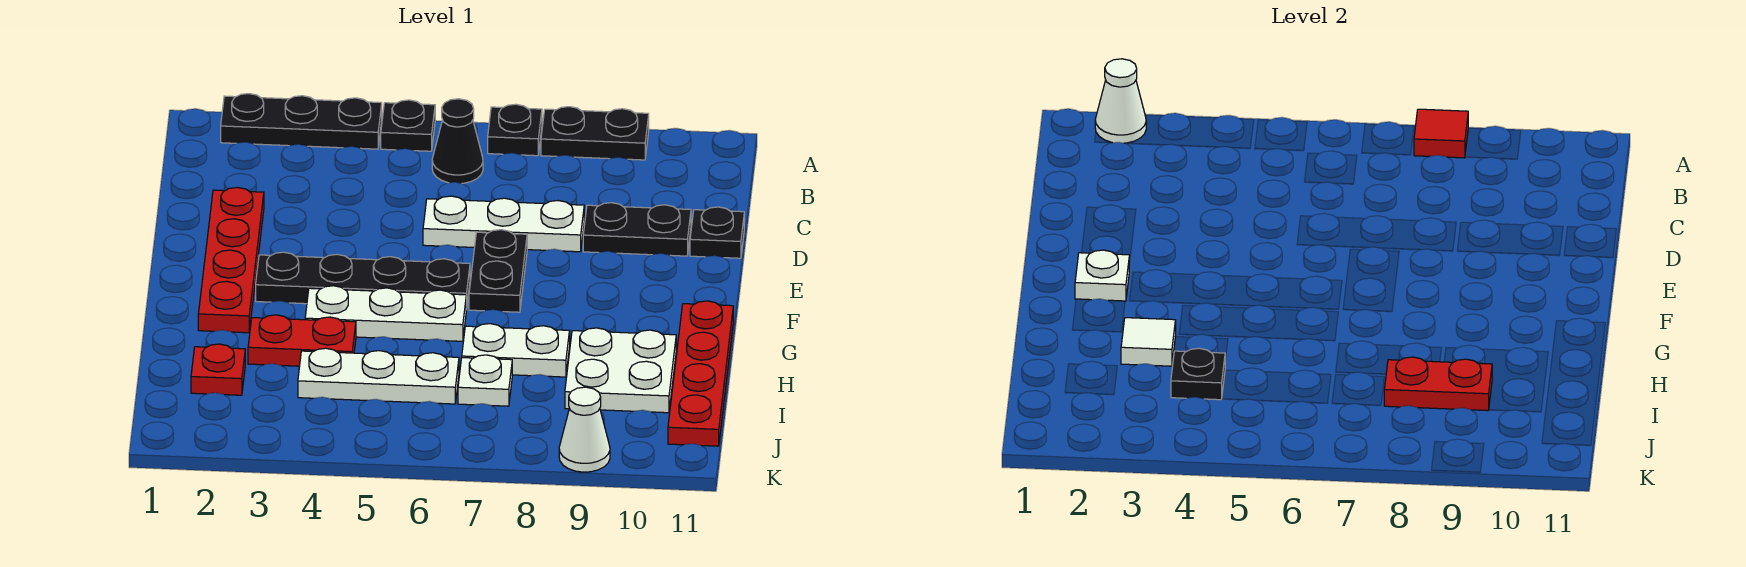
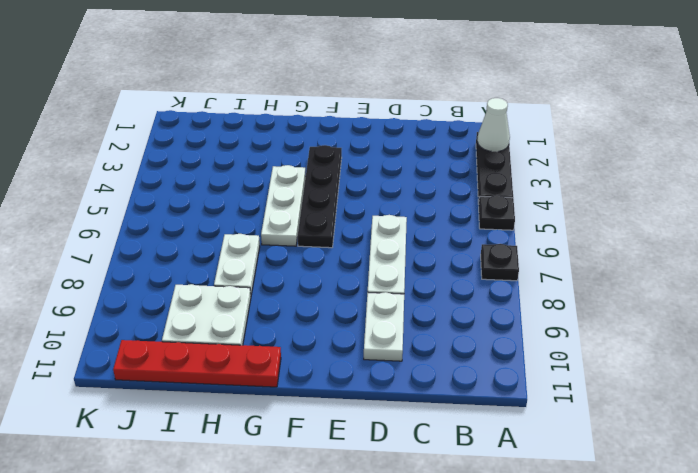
white 1x2 plate [364,292,404,361] -> black 1x2 plate [583,203,691,256]
none -> black 1x2 plate [541,107,649,160]
none -> black 1x1 cone [432,99,483,183]
none -> red 1x4 plate [198,187,264,333]

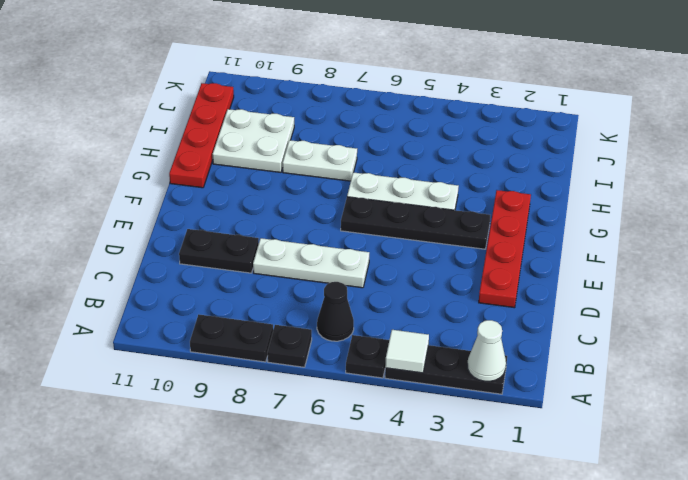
white 1x1 tile [385,330,429,373] -> white 1x1 tile moved to [1121,318,1176,366]
none -> black 1x1 plate [690,207,744,258]
none -> black 1x2 plate [469,230,527,312]
none -> red 1x2 plate [248,315,356,366]

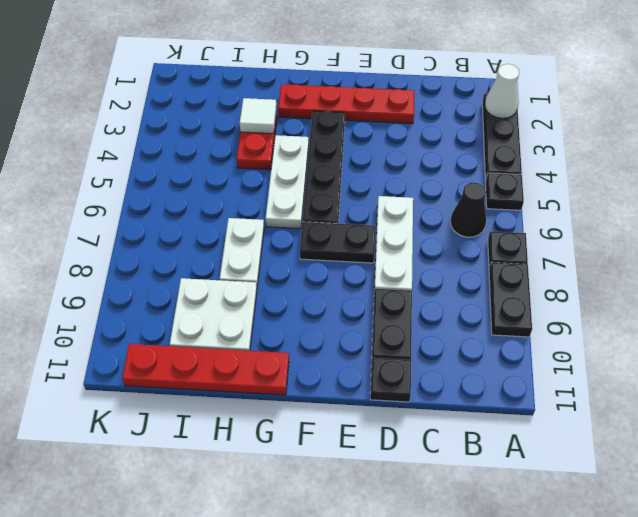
none -> red 1x1 plate [191,344,245,395]
none -> white 1x3 plate [298,348,459,404]
none -> white 1x1 plate [458,355,512,406]

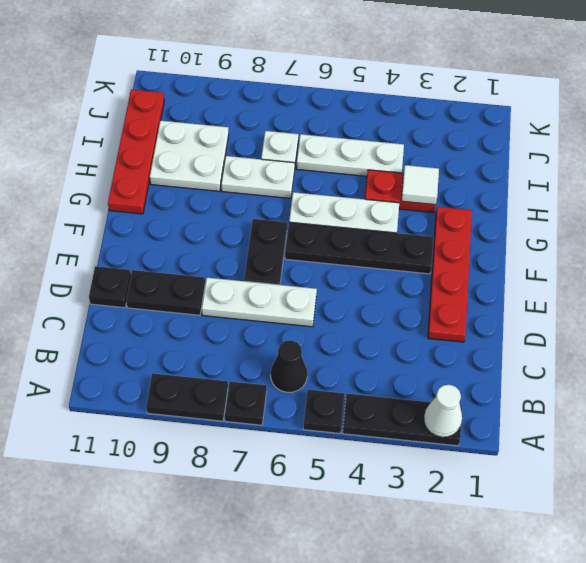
none -> red 1x1 plate [191,344,245,395]
none -> white 1x1 cone [559,387,610,472]
none -> red 1x1 tile [1414,109,1468,158]

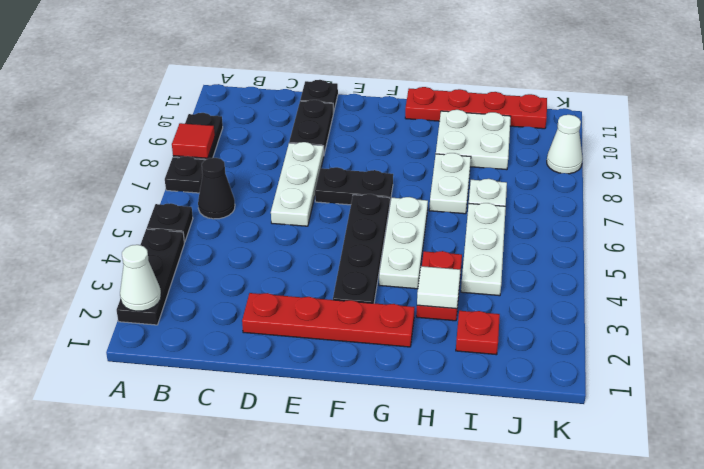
none -> white 1x1 plate [1075,250,1129,301]
none -> black 1x1 plate [1171,348,1225,400]
none -> red 1x2 plate [1384,357,1492,411]

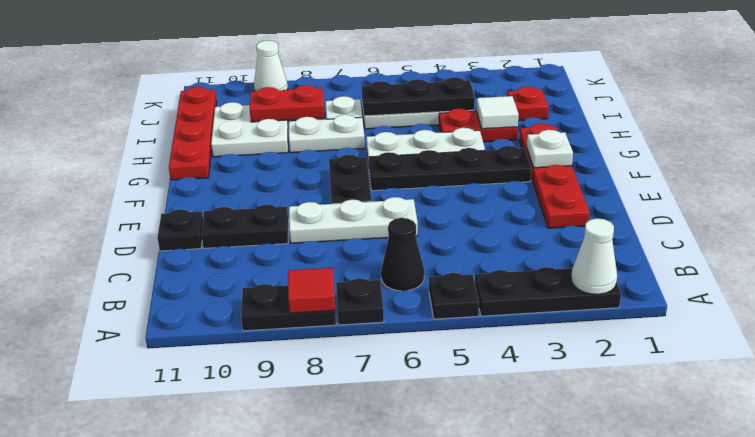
black 1x3 plate [362,77,475,116] -> black 1x1 plate [1171,348,1225,400]

